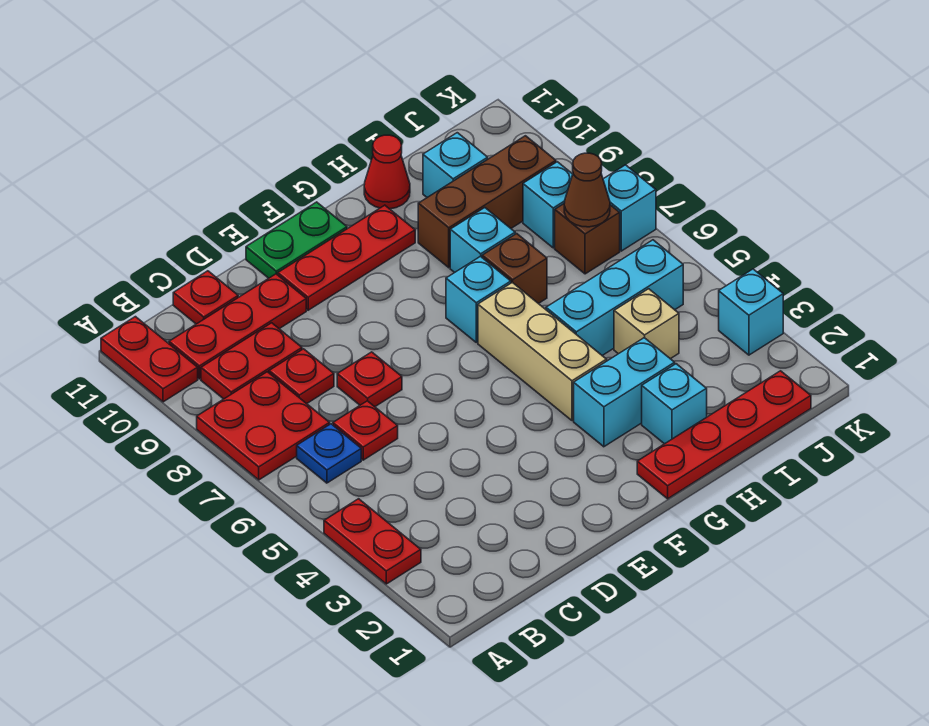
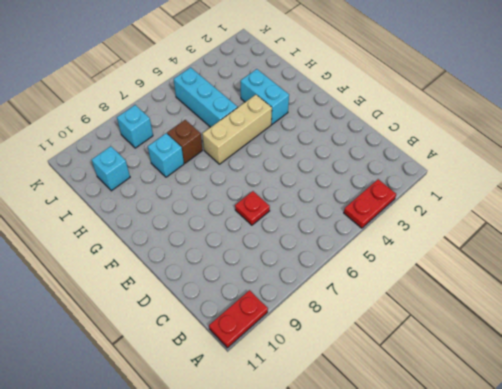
none -> red 2x2 plate [197,372,330,480]
none -> blue 1x1 plate [297,424,361,483]
none -> red 1x2 plate [201,323,302,399]

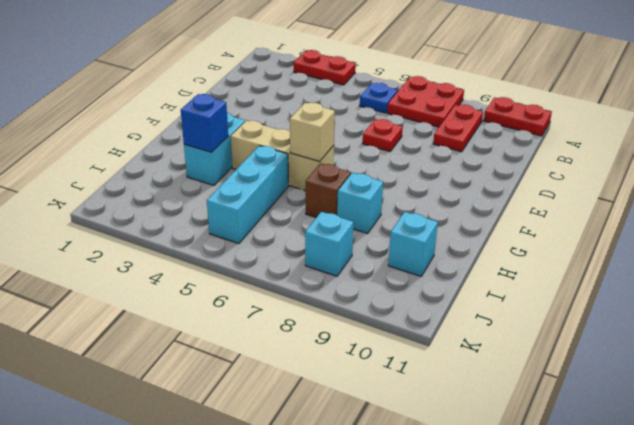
tan 1x1 brick [290,102,335,162] -> tan 1x1 brick moved to [614,289,679,359]
blue 1x1 brick [181,94,228,152] -> none
none -> red 1x3 plate [169,274,306,379]
none -> red 1x1 plate [333,401,398,460]
none -> red 1x1 plate [269,349,334,404]

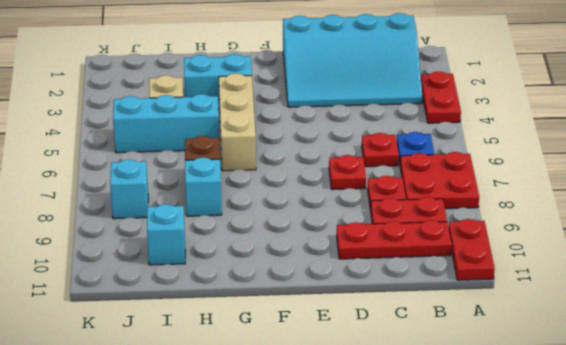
cyan 3x4 slope [283,13,423,107] -> none
none -> red 1x1 plate [173,271,238,324]
none -> red 1x3 plate [278,205,415,310]
none -> green 1x2 plate [246,202,347,278]

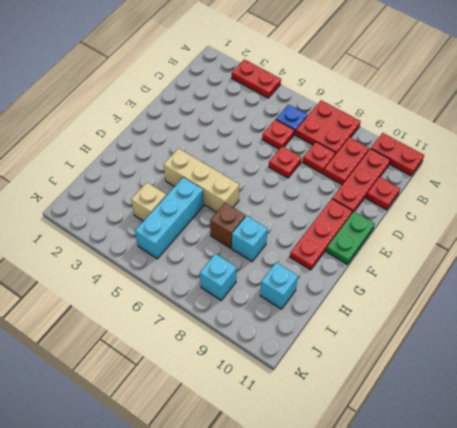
none -> red 1x4 plate [637,371,811,499]
none -> cyan 1x2 brick [574,338,675,447]
none -> cyan 1x1 brick [446,256,511,342]

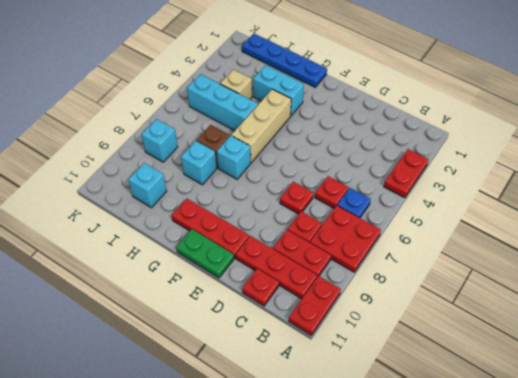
blue 1x4 plate [242,34,327,87] -> red 1x4 plate [637,371,811,499]
none -> cyan 1x1 brick [642,364,707,444]
none -> brown 1x3 brick [418,136,556,268]
none -> red 1x1 cone [364,135,410,209]

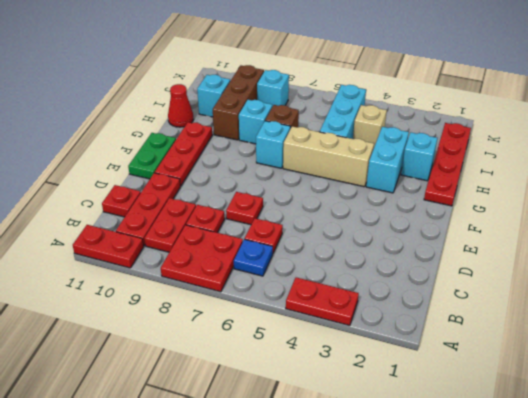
none -> brown 1x1 brick [555,204,620,274]
none -> cyan 1x1 brick [719,269,783,355]
none -> cyan 1x1 brick [603,165,656,251]

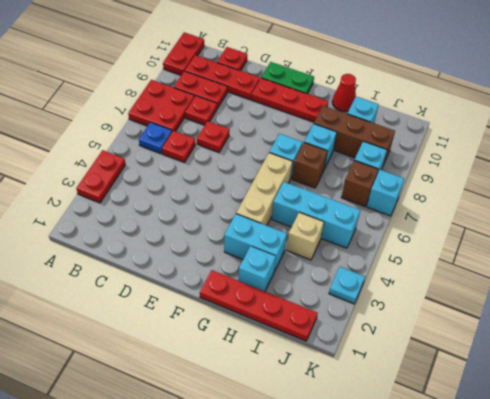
cyan 1x1 plate [329,267,365,304] -> cyan 1x1 brick [719,269,783,355]
none -> brown 1x1 cone [564,153,610,227]

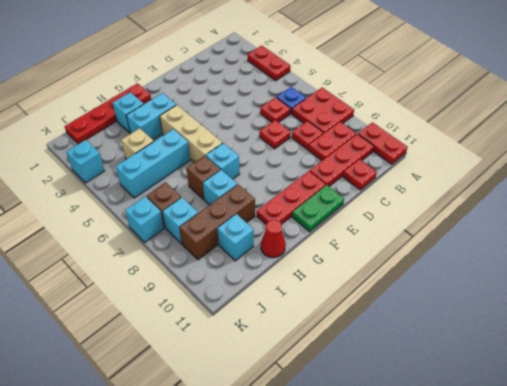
none -> brown 1x1 cone [564,153,610,227]

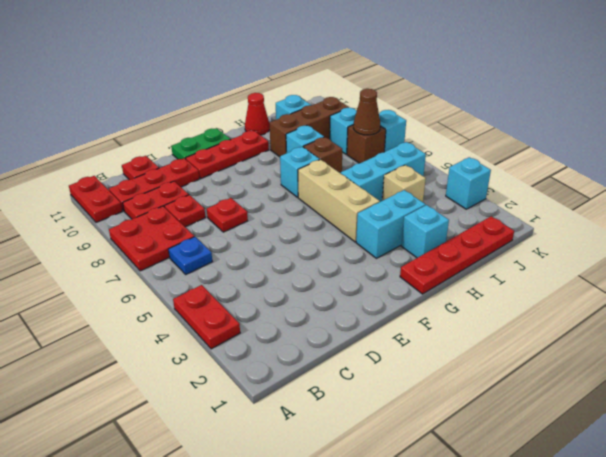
none -> red 1x1 plate [333,401,398,460]

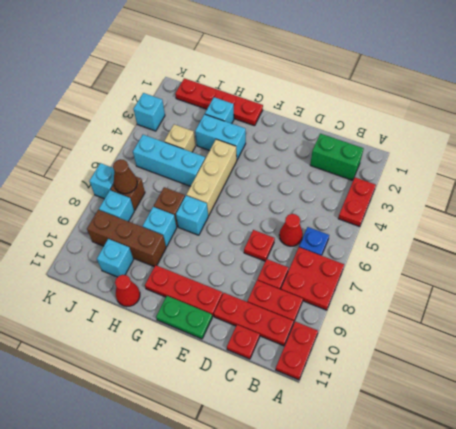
green 1x2 brick [310,134,364,180] -> none
red 1x1 cone [279,214,303,246] -> red 1x1 plate [333,401,398,460]

